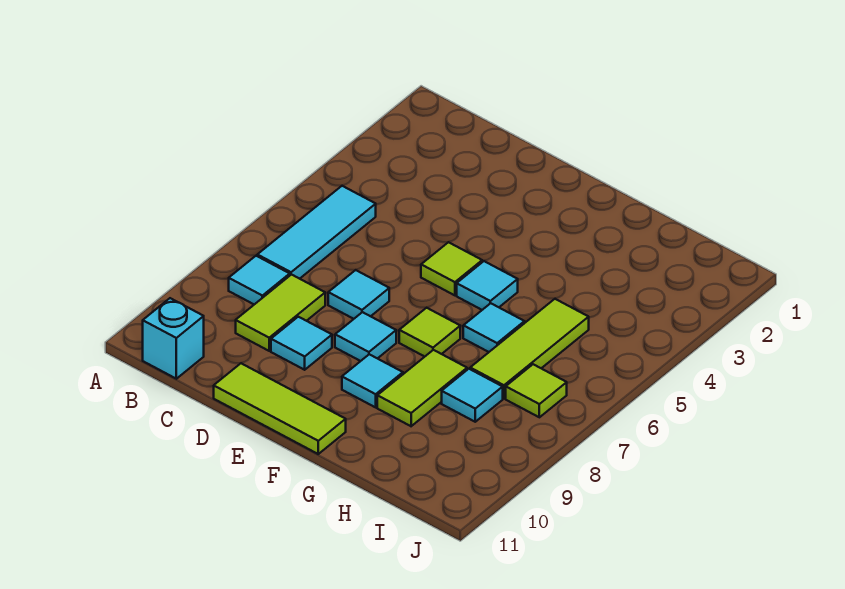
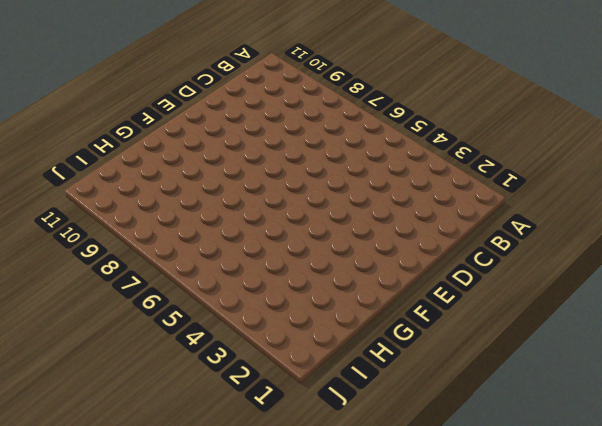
none -> cyan 1x3 tile [257,186,376,279]
none -> cyan 1x1 tile [229,256,290,304]
none -> cyan 1x1 brick [143,298,204,379]

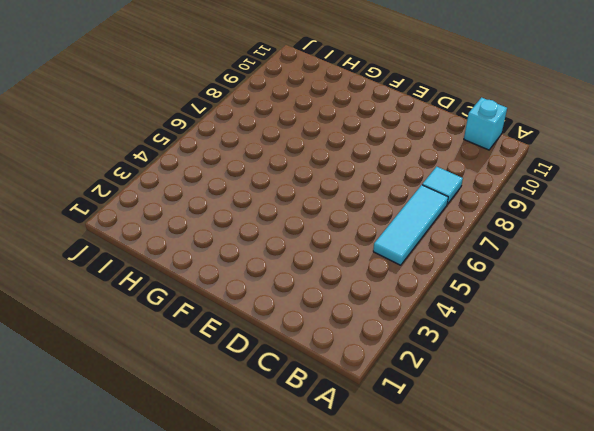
none -> lime 1x2 tile [236,275,325,351]
none -> cyan 1x1 tile [328,270,389,319]
none -> cyan 1x1 tile [271,317,332,370]

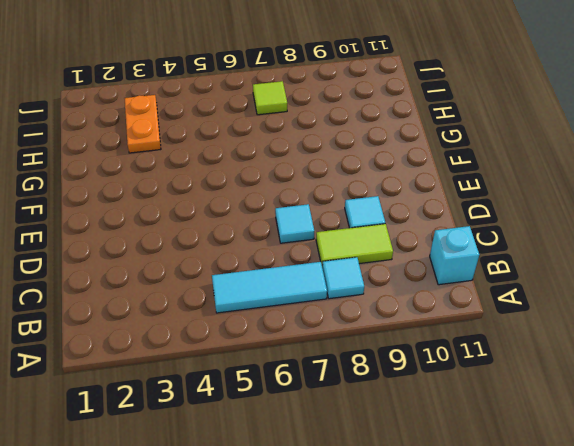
orange 1x2 plate [125,95,161,153] -> none
none -> lime 1x3 tile [214,363,346,454]
none -> lime 1x1 tile [421,242,482,295]
none -> cyan 1x1 tile [335,312,396,361]

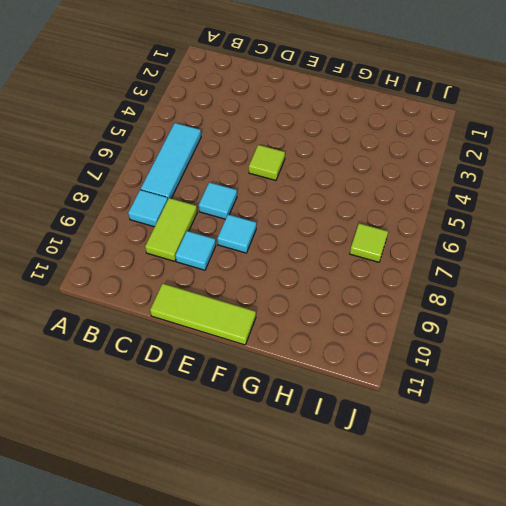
none -> cyan 1x1 brick [143,298,204,379]
none -> cyan 1x1 tile [457,261,518,310]
none -> lime 1x1 tile [399,308,460,357]

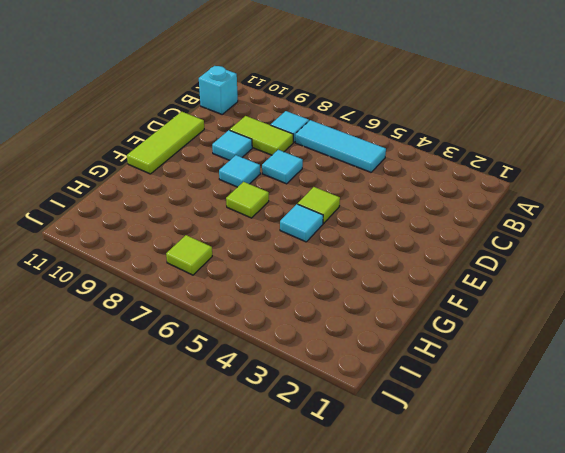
none -> cyan 1x1 tile [342,354,403,407]
none -> cyan 1x1 tile [463,303,525,352]
none -> lime 1x2 tile [377,350,467,426]

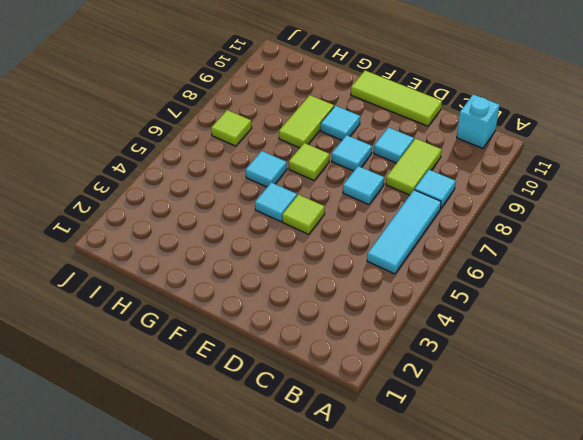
none -> lime 1x3 tile [470,299,589,398]
none -> cyan 1x1 tile [442,369,503,422]

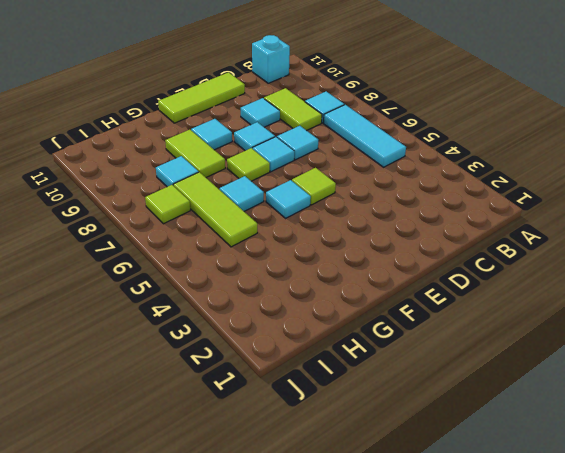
cyan 1x1 tile [253,137,294,172] -> none

